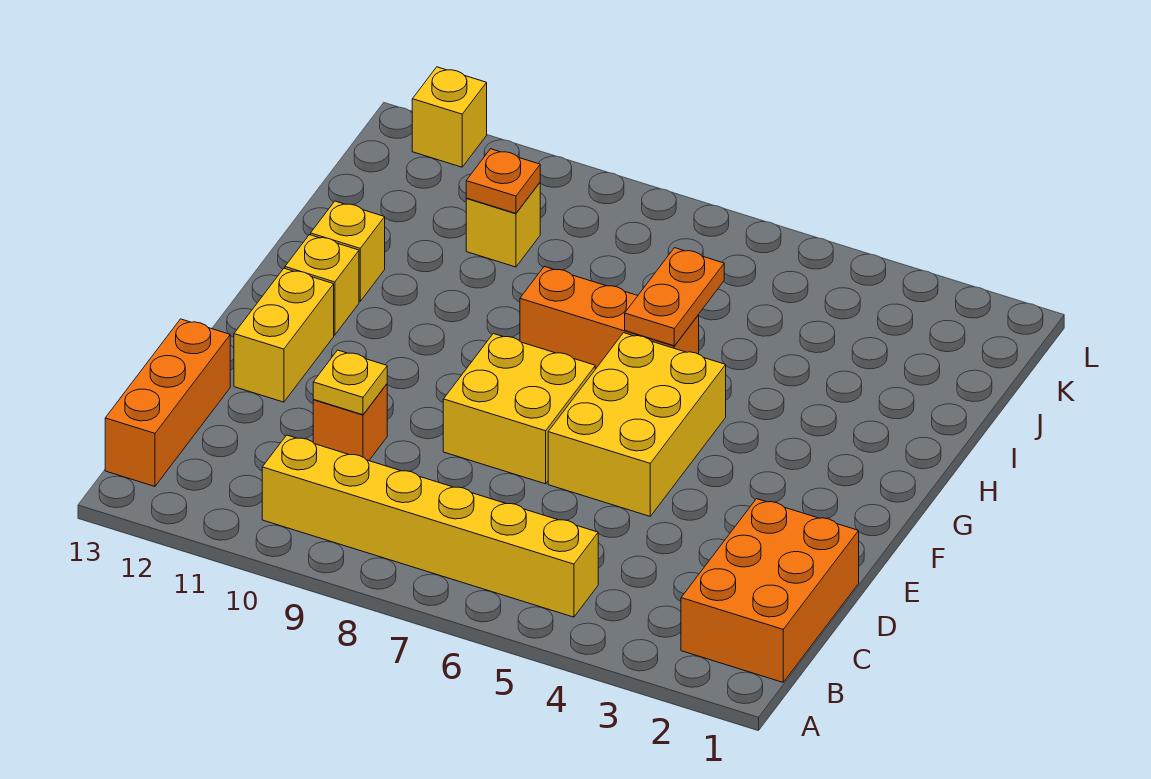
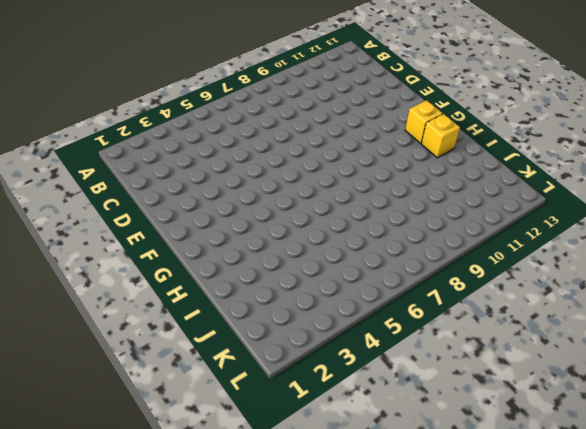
none -> orange 2x3 brick [681,499,859,682]
none -> yellow 1x6 brick [262,435,598,617]
none -> orange 1x3 brick [105,319,230,486]

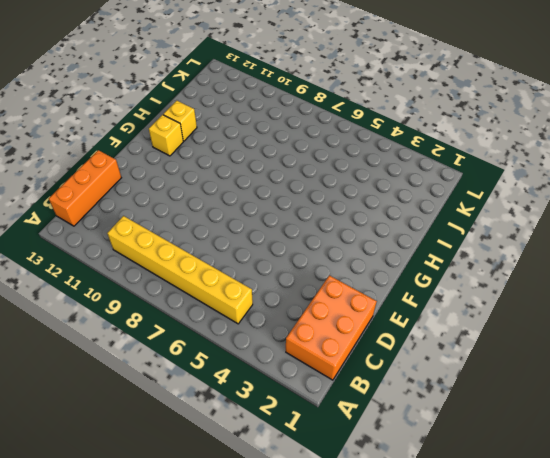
none -> orange 1x1 brick [313,384,387,461]
none -> yellow 2x3 brick [548,333,726,516]
none -> yellow 2x2 brick [443,334,595,484]

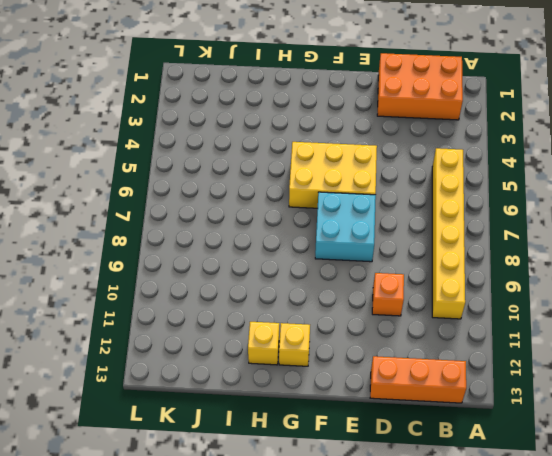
cyan 2x2 brick [315,192,376,262] -> yellow 2x2 brick [443,334,595,484]
none -> yellow 1x2 brick [234,268,334,402]
none -> orange 1x3 brick [520,266,699,369]
none -> yellow 1x1 brick [466,183,540,267]

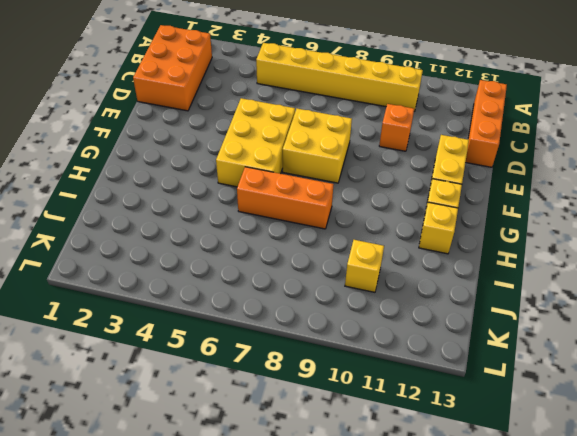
none -> yellow 1x1 brick [412,67,487,167]
none -> yellow 1x1 plate [313,350,387,415]
none -> orange 1x2 plate [625,248,724,346]

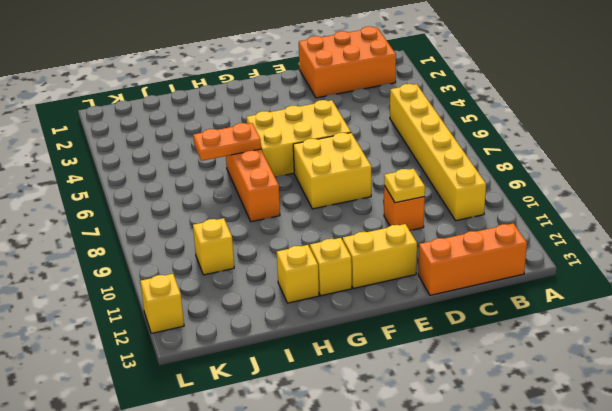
none -> orange 1x1 plate [466,149,540,213]

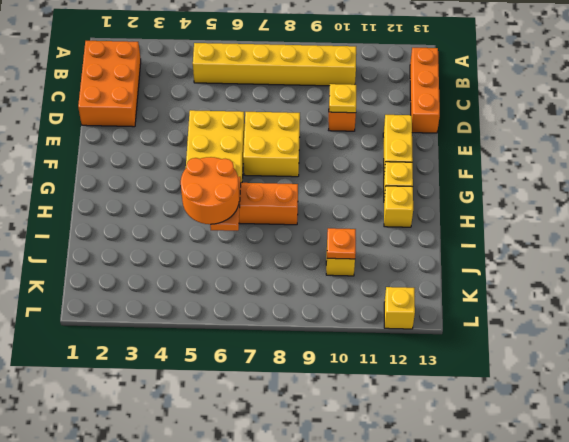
orange 2x2 round brick [181,157,239,224] -> none

